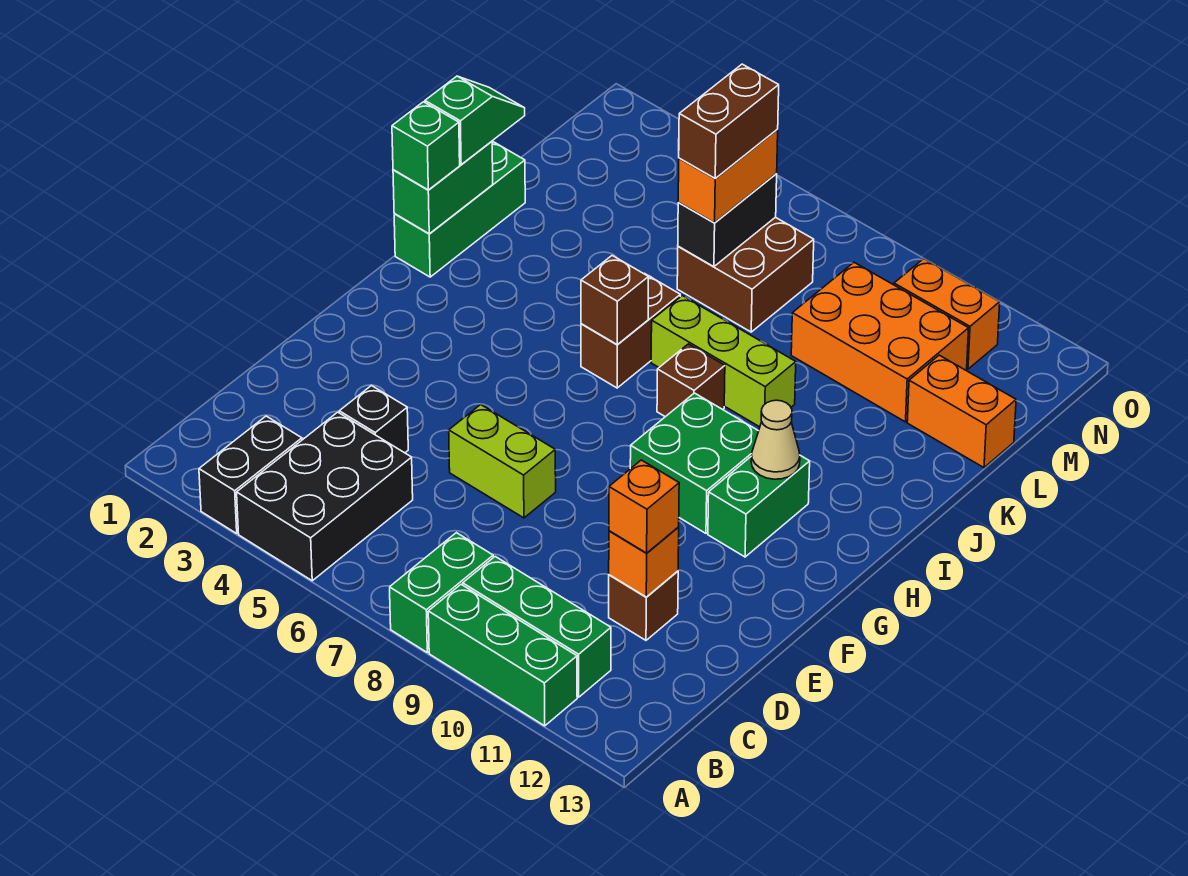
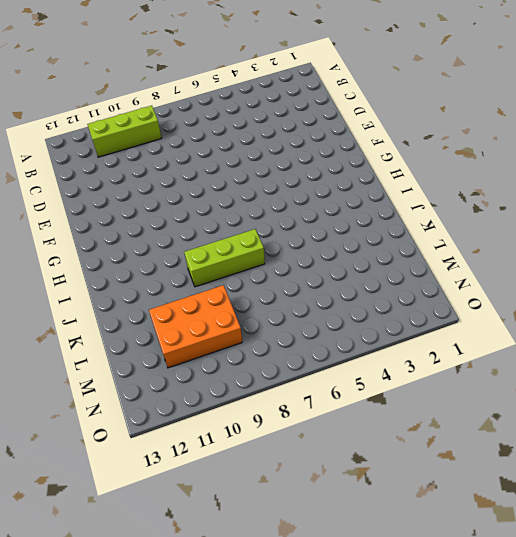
lime 1x3 brick [87,106,162,157] -> green 1x3 brick [463,557,611,697]
none -> black 1x2 brick [199,416,302,533]
none -> black 2x3 brick [237,412,413,581]
none -> green 1x2 brick [390,533,493,653]

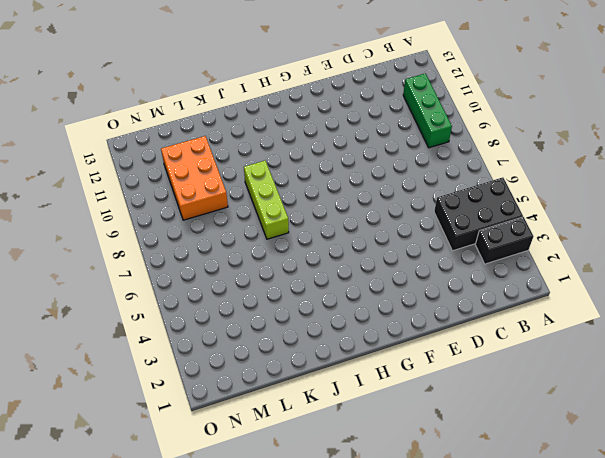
none -> green 1x2 brick [390,533,493,653]
none -> green 1x3 brick [428,585,577,726]
none -> black 1x1 brick [339,386,408,453]

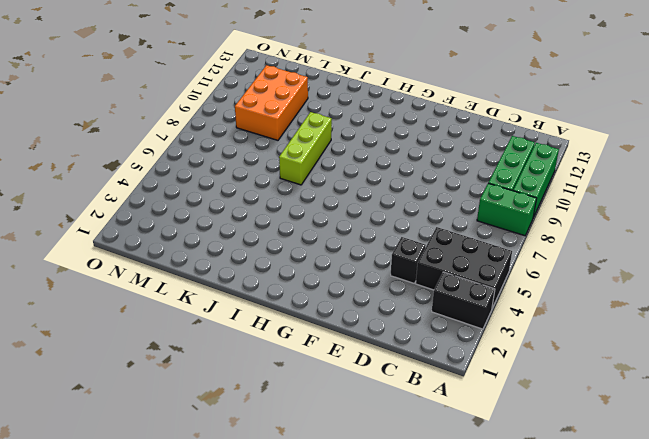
none -> brown 1x1 brick [609,571,678,640]
none -> lime 1x2 brick [449,405,556,518]
none -> green 2x2 brick [630,393,758,533]

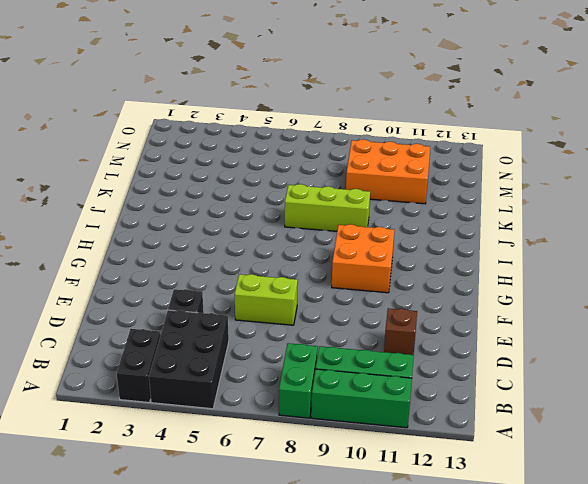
orange 2x2 brick [332,224,394,293] -> green 2x2 brick [630,393,758,533]
none -> green 1x2 brick [708,456,810,557]
none -> green 1x3 brick [394,141,525,277]
none -> brown 1x2 brick [581,273,680,388]

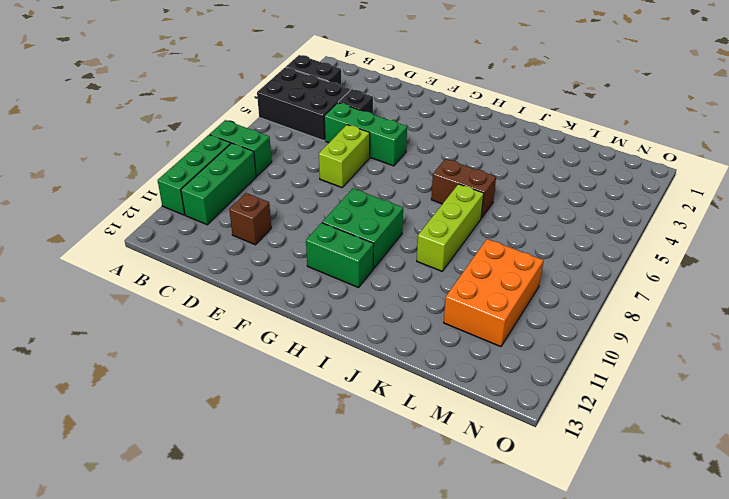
green 1x3 brick [324,103,407,166] -> green 1x3 brick moved to [394,141,525,277]
none -> brown 1x1 brick [657,344,725,417]
none -> brown 2x2 brick [677,217,814,332]
none -> orange 1x2 brick [907,355,1016,468]

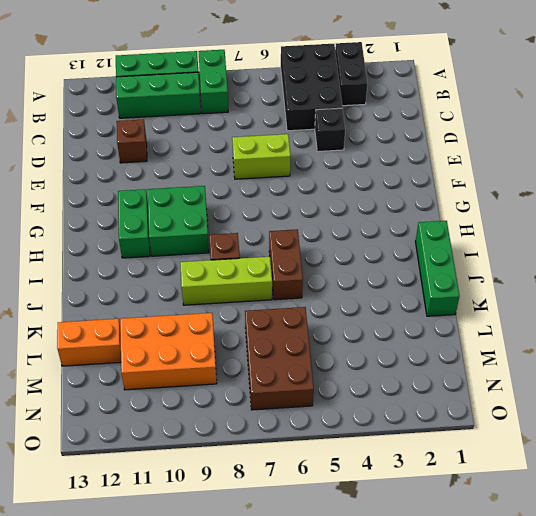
brown 2x3 brick [245,307,314,410] -> brown 2x2 brick [677,217,814,332]
none -> orange 1x2 brick [894,259,1000,369]
none -> orange 1x1 brick [609,527,679,597]
none -> tan 1x1 cone [751,400,800,479]

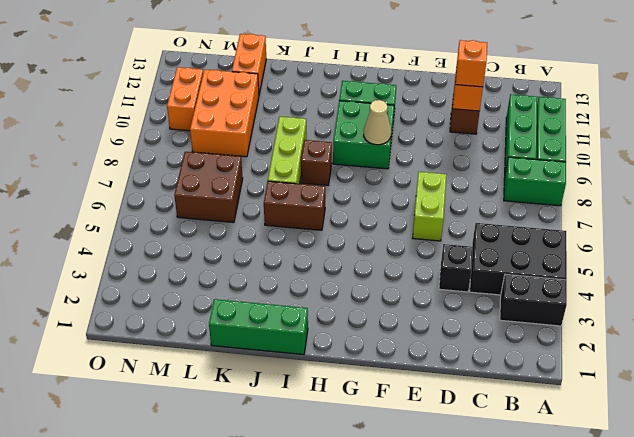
tan 1x1 cone [364,100,391,145] -> tan 1x1 cone moved to [751,400,800,479]
none -> green 1x2 brick [393,141,493,234]
none -> brown 1x1 brick [581,256,649,344]
none -> black 1x2 brick [678,174,777,267]

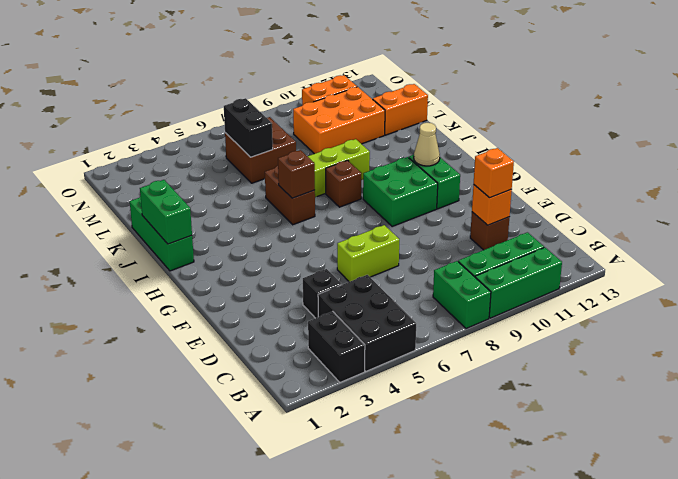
none -> green 1x1 brick [392,102,460,190]
none -> green 1x2 slope [425,76,525,165]
none -> orange 1x2 brick [678,130,778,223]

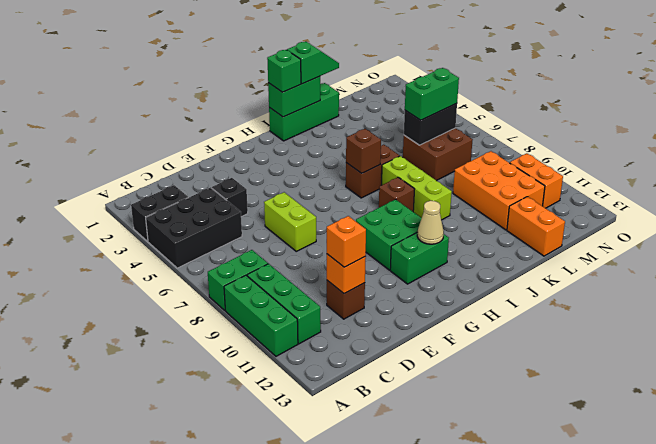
green 1x2 brick [405,68,459,120] -> orange 1x2 brick [678,130,778,223]
none -> brown 1x2 brick [679,64,779,179]

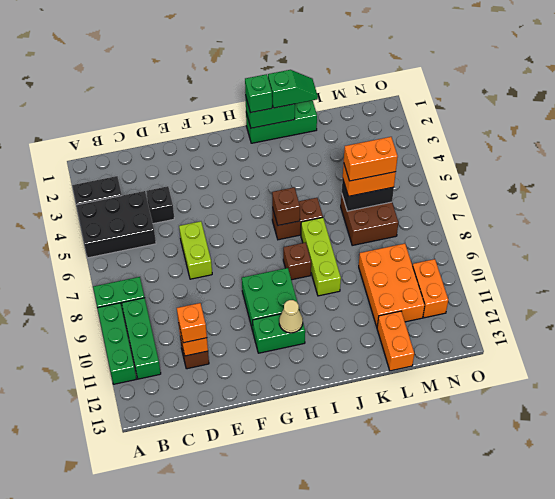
orange 1x2 brick [344,137,398,181] -> brown 1x2 brick [679,64,779,179]

